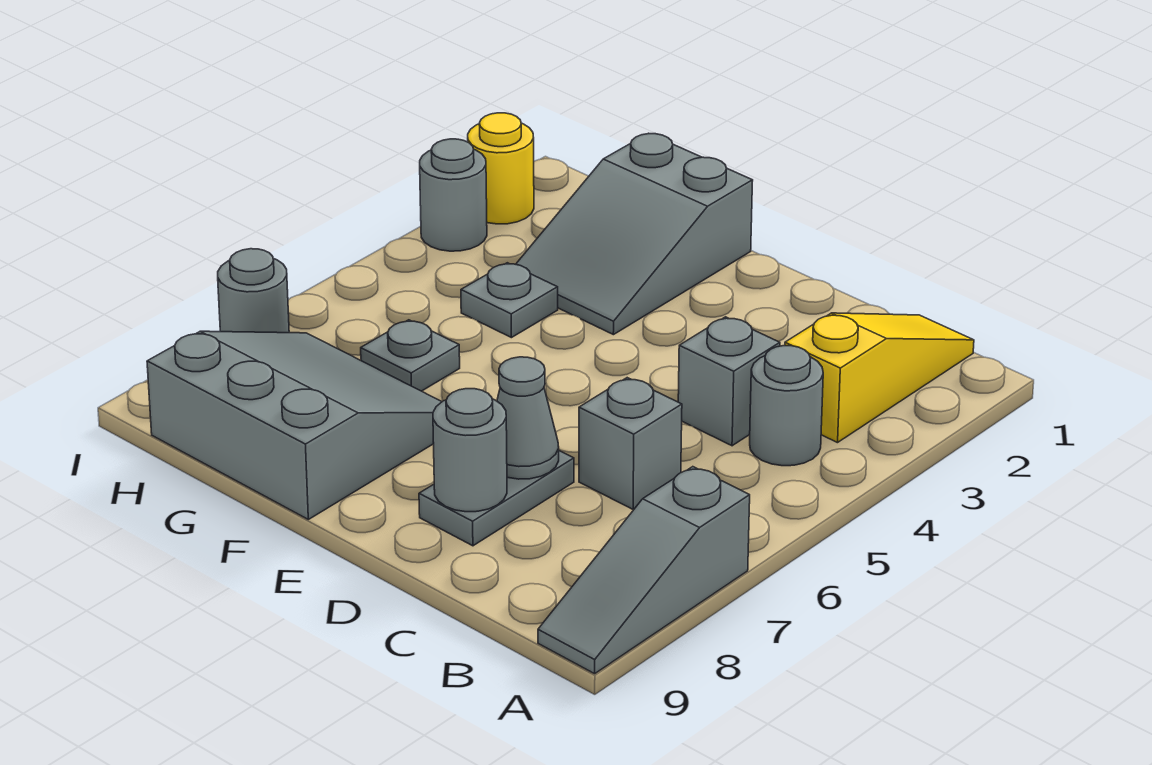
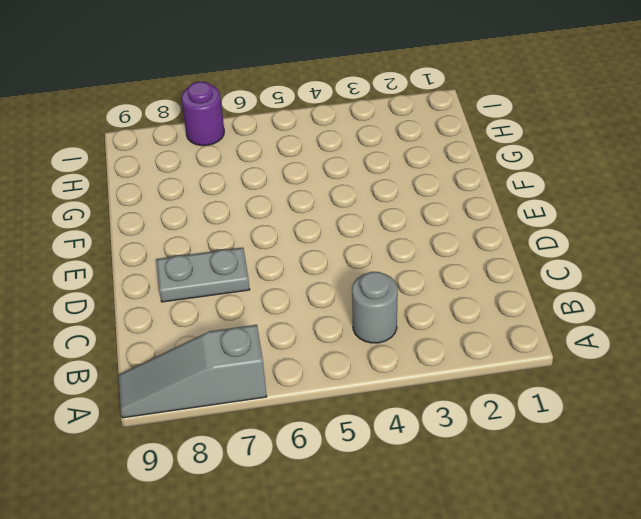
purple 1x1 round brick [181,81,224,146] -> grey 1x1 round brick [218,249,289,333]
none -> yellow 1x3 slope [785,313,974,443]
none -> grey 1x1 brick [678,317,780,446]
none -> grey 1x1 brick [579,378,682,509]

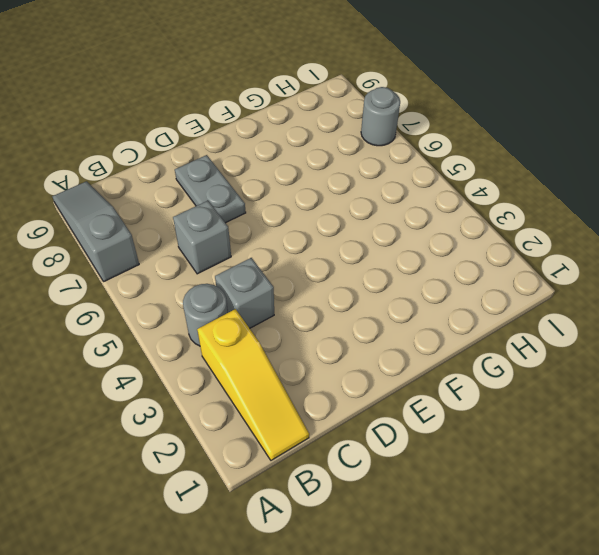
none -> grey 2x3 slope [516,133,753,335]
none -> grey 3x3 slope [147,331,442,519]
none -> grey 1x1 plate [461,263,558,338]

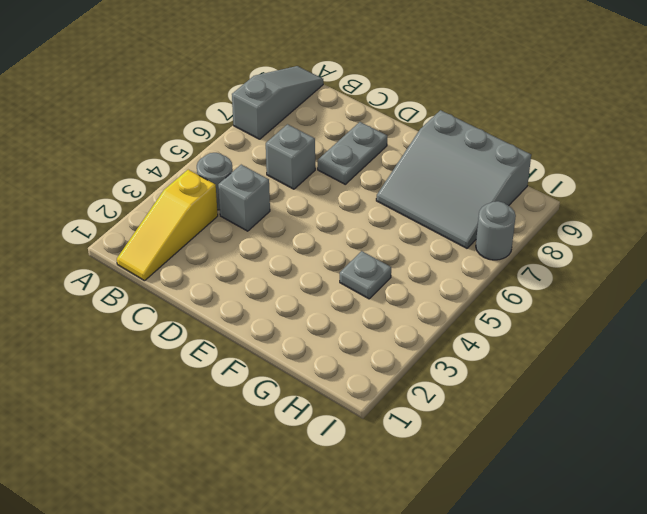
none -> grey 2x3 slope [516,133,753,335]
none -> grey 1x1 plate [361,320,460,391]
none -> yellow 1x1 round brick [468,113,534,224]

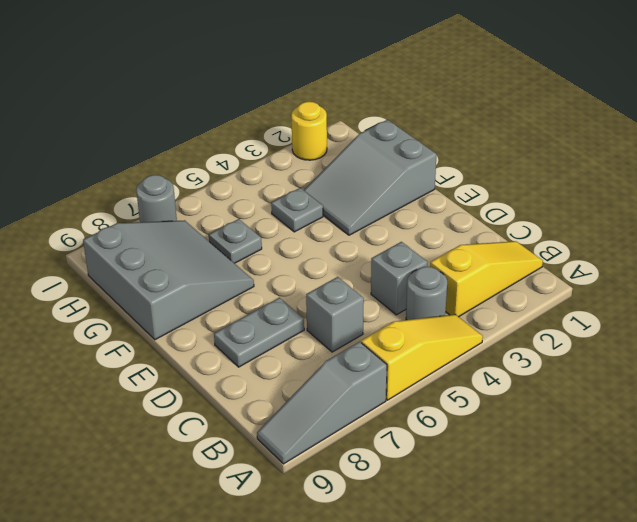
yellow 1x3 slope [361,314,483,400] -> none
none -> grey 1x1 round brick [420,139,487,251]
none -> grey 1x1 cone [497,357,559,479]
none -> grey 1x1 round brick [433,389,507,512]

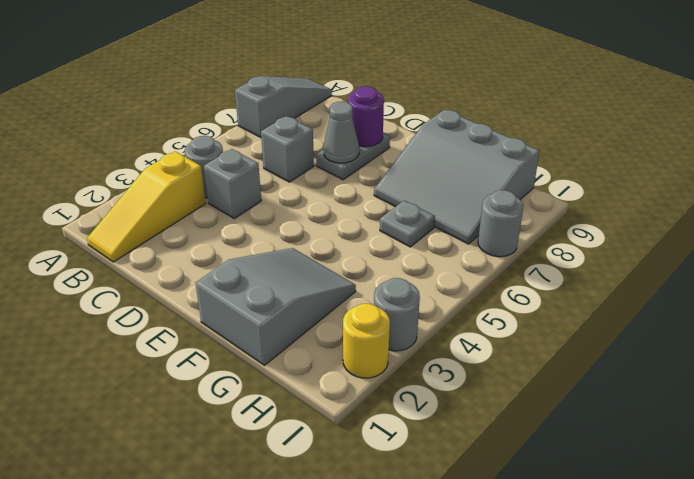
purple 1x1 round brick [348,86,384,147] -> grey 1x1 round brick [433,389,507,512]
none -> grey 1x1 plate [461,263,558,338]

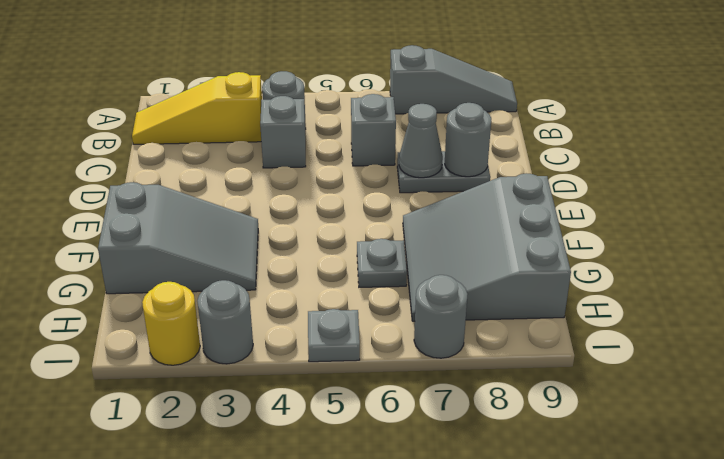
grey 1x1 plate [308,309,360,362] -> grey 1x1 plate moved to [461,263,558,338]

